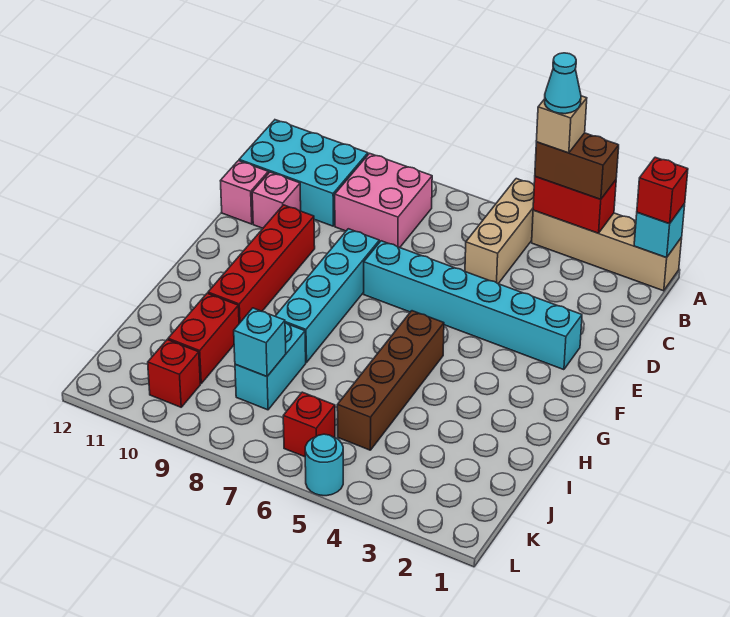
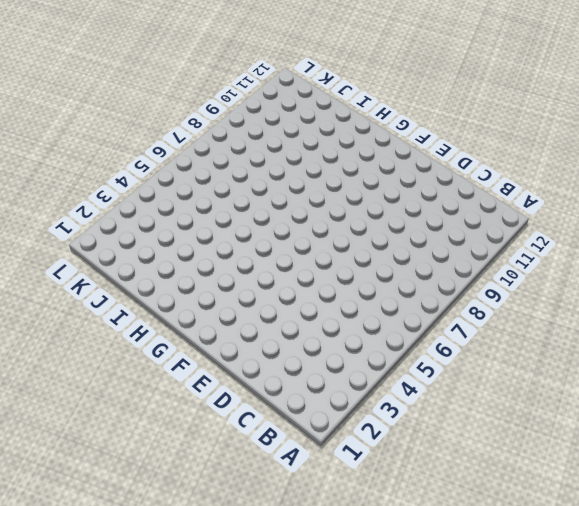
none -> tan 1x4 brick [532,210,682,291]
none -> tan 1x3 brick [465,179,534,284]
none -> pink 2x2 brick [335,153,432,248]

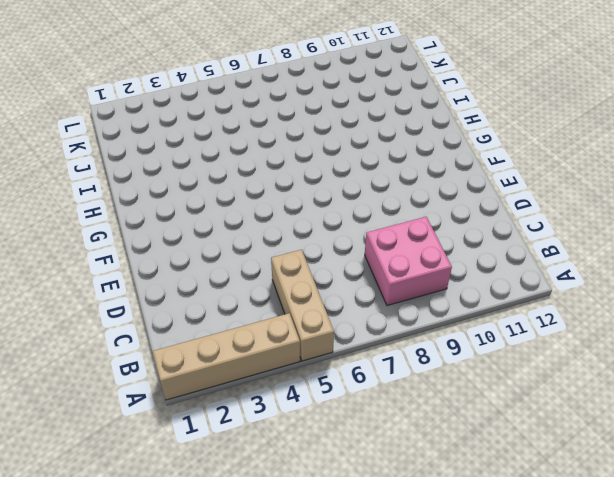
none -> cyan 2x3 brick [239,120,368,226]
none -> pink 1x1 brick [252,172,301,228]
none -> pink 1x1 brick [221,161,268,224]

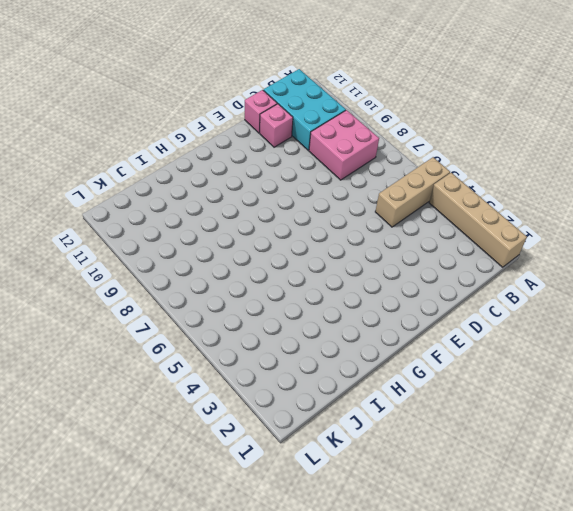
none -> cyan 1x6 brick [364,241,582,370]
none -> cyan 1x4 brick [275,229,379,362]
none -> red 1x4 brick [208,205,315,323]

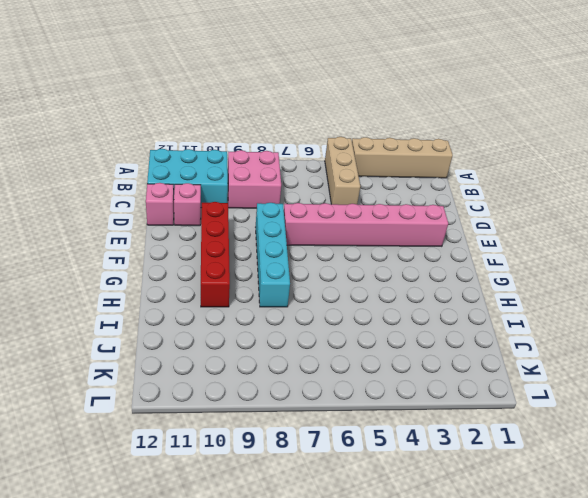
pink 1x6 brick [284,203,448,246] -> cyan 1x6 brick [364,241,582,370]
none -> brown 1x4 brick [337,311,444,450]
none -> cyan 1x2 brick [235,323,306,410]
none -> red 1x2 brick [168,293,239,383]

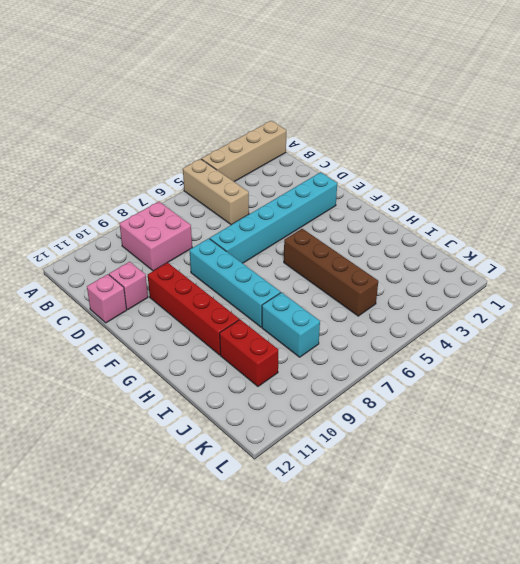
none -> cyan 2x3 brick [239,120,368,226]
none -> red 1x1 brick [283,392,335,457]
none -> red 1x1 brick [148,340,200,407]

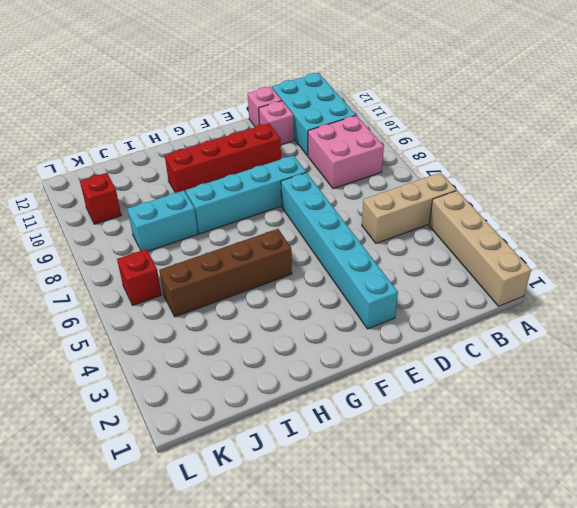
none -> red 1x2 brick [168,293,239,383]
none -> cyan 1x1 round brick [305,434,343,496]
none -> cyan 1x1 brick [634,204,685,258]

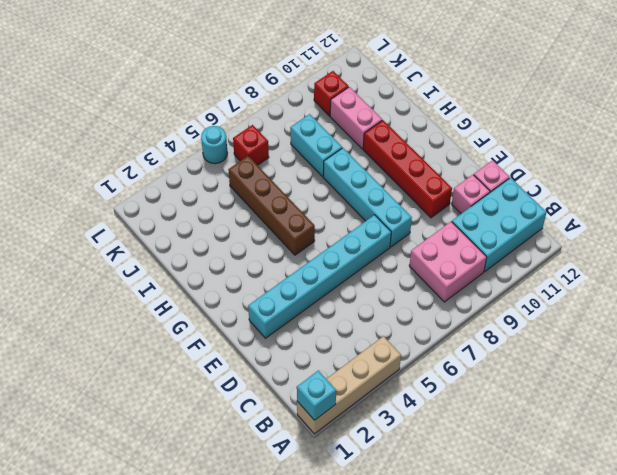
pink 1x2 brick [330,87,382,149] -> red 1x2 brick [168,293,239,383]
none -> tan 1x3 brick [465,179,534,284]
none -> red 1x2 brick [533,177,616,233]
none -> cyan 1x1 brick [234,308,286,377]

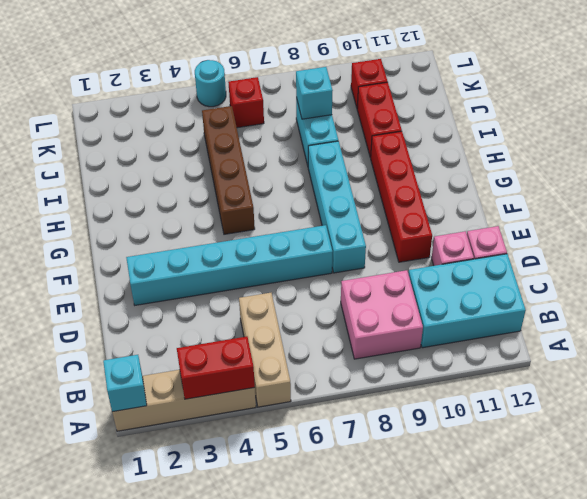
none -> red 1x1 brick [637,157,688,224]
none -> brown 1x2 brick [535,133,619,199]
none -> tan 1x1 brick [536,96,587,153]

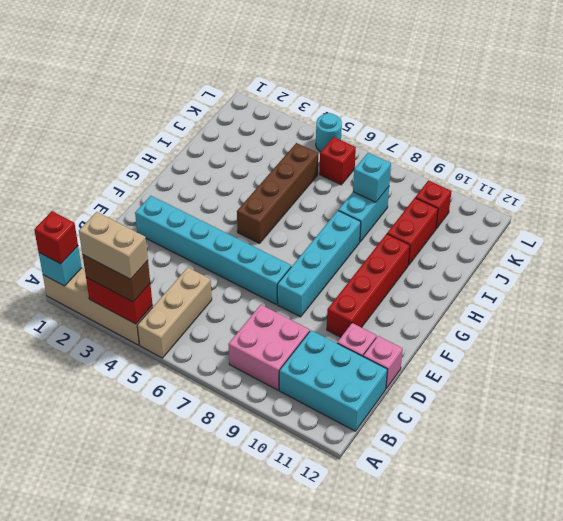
tan 1x2 brick [79,212,148,279] -> tan 1x1 brick [536,96,587,153]
none -> cyan 1x1 cone [545,53,581,114]

